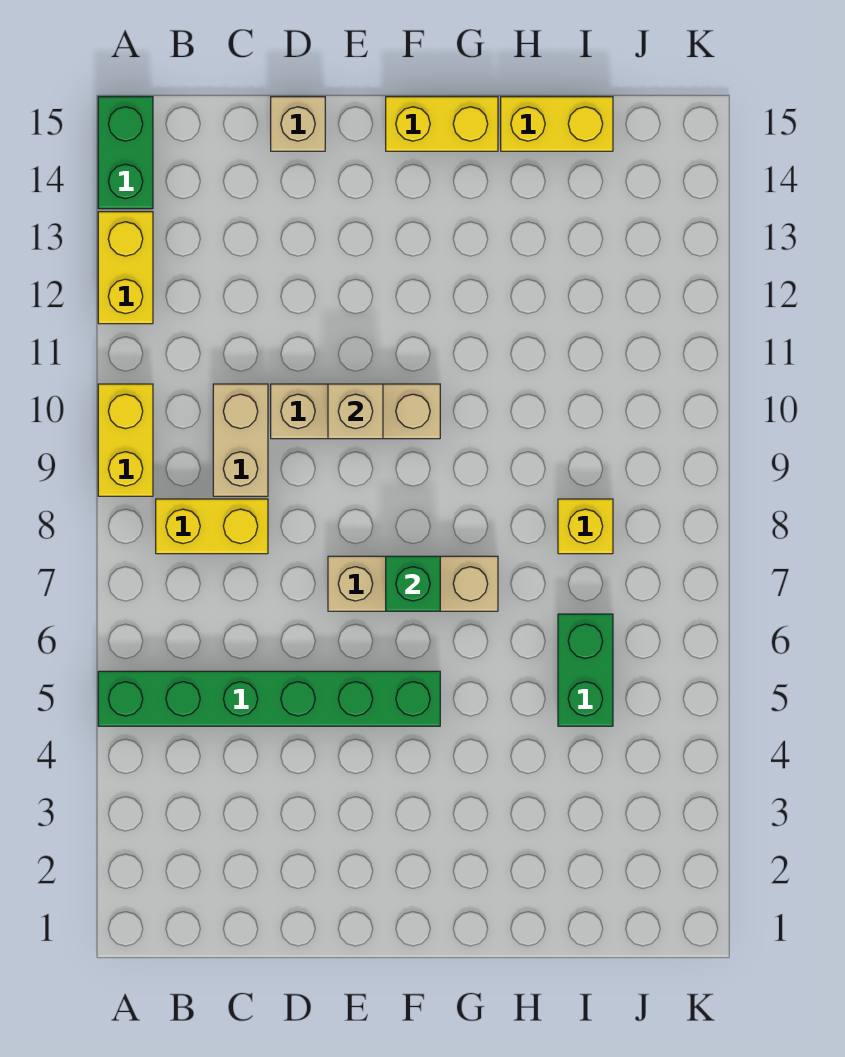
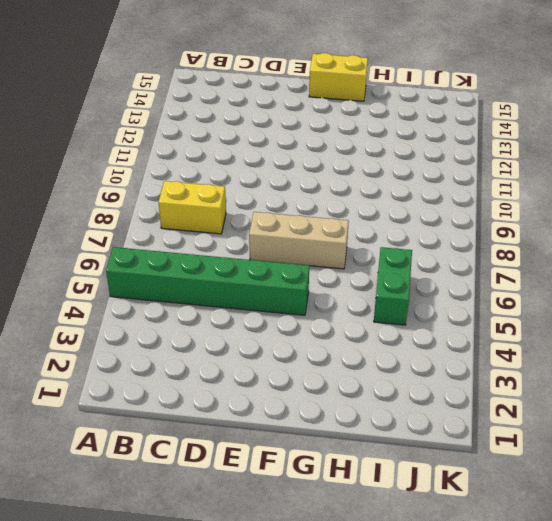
none -> yellow 1x2 brick [98,384,153,496]
none -> yellow 1x2 brick [98,212,153,324]
none -> green 1x2 brick [98,97,153,209]

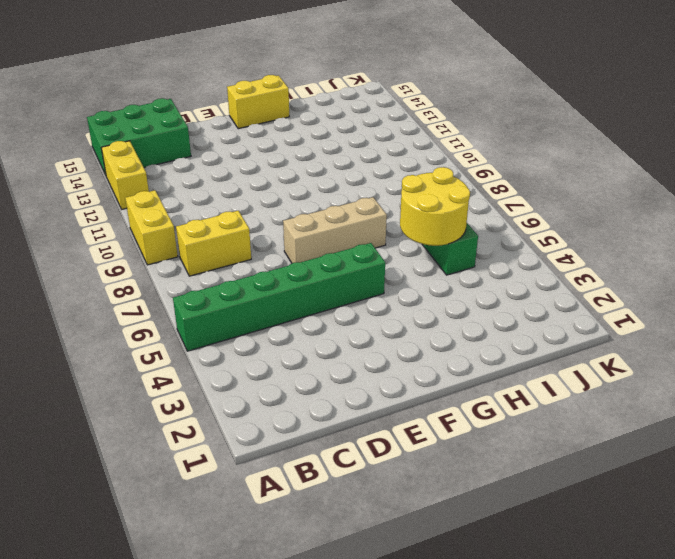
green 2x3 brick [87,98,191,175] -> green 1x2 brick [98,97,153,209]
yellow 2x2 round brick [400,167,470,246] -> none
none -> tan 1x2 brick [213,384,268,496]
none -> tan 1x3 brick [271,384,440,439]
none -> tan 1x1 brick [271,97,325,151]

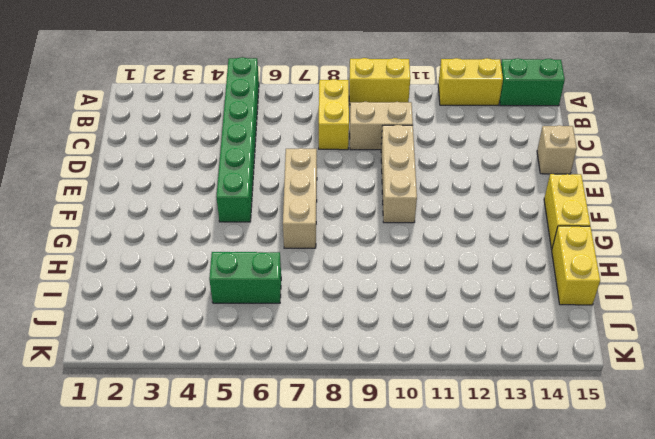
none -> yellow 1x1 brick [558,499,613,554]
none -> tan 1x1 brick [328,384,383,439]
none -> green 1x1 brick [386,556,440,611]

